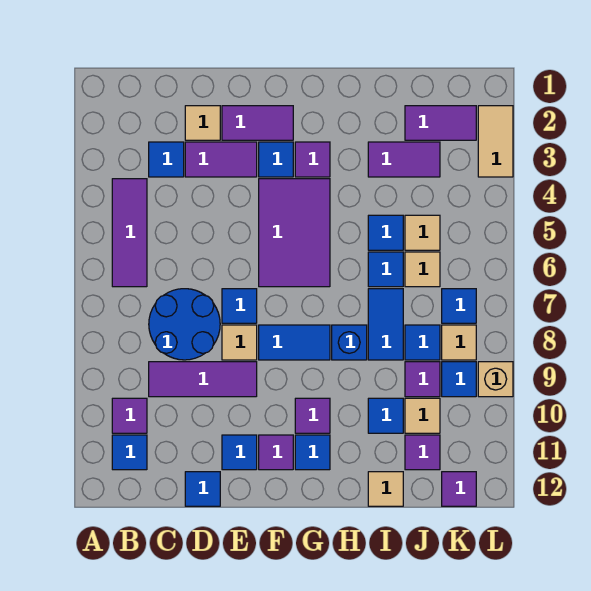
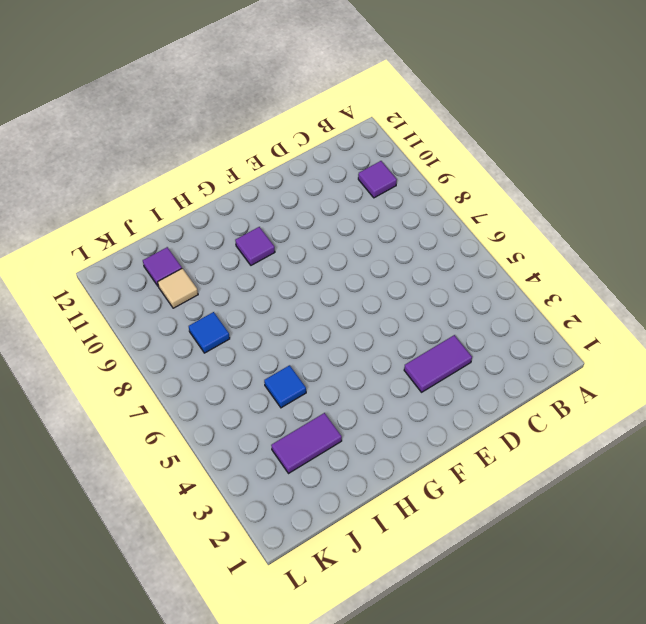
none -> purple 1x3 tile [112,179,147,287]
none -> blue 1x1 tile [112,435,147,470]
none -> blue 1x1 tile [149,142,184,177]
none -> blue 2x2 round brick [149,289,220,360]

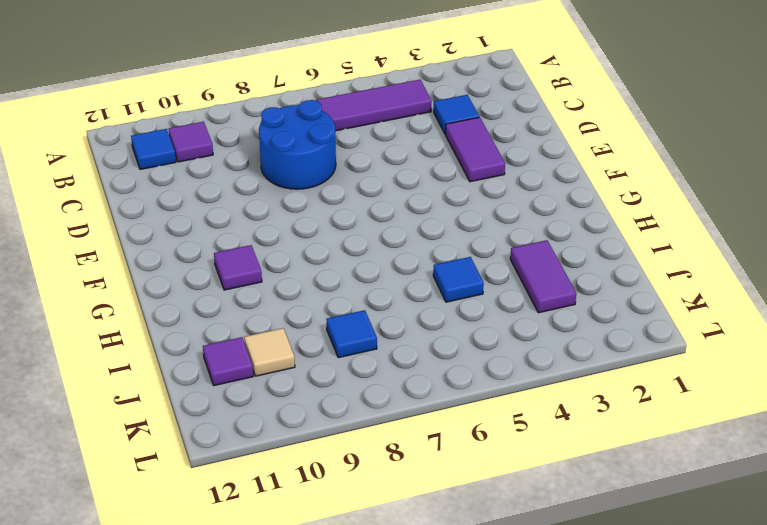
none -> purple 1x3 tile [149,362,257,397]
none -> tan 1x1 tile [185,106,220,140]
none -> blue 1x1 tile [185,472,220,506]
none -> purple 1x2 tile [222,106,293,140]

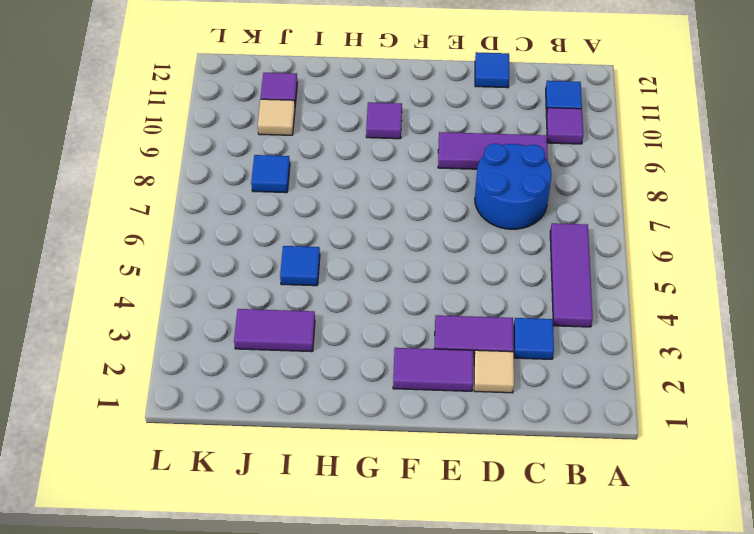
none -> blue 1x1 tile [222,289,257,323]
none -> tan 1x1 tile [222,325,257,360]
none -> blue 1x1 tile [222,435,257,470]
none -> blue 1x1 tile [259,142,293,177]

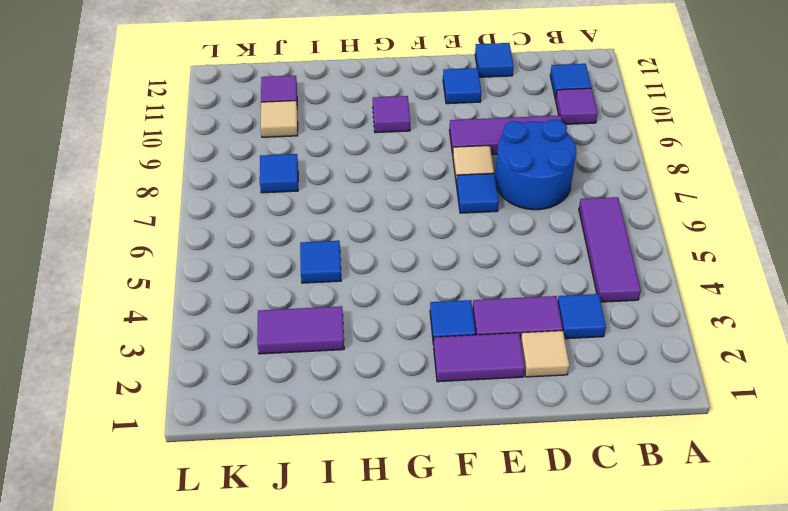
none -> purple 2x3 tile [259,179,330,287]
none -> blue 1x2 tile [259,325,330,360]
none -> purple 1x1 tile [259,435,293,470]
none -> purple 1x1 tile [295,142,330,177]

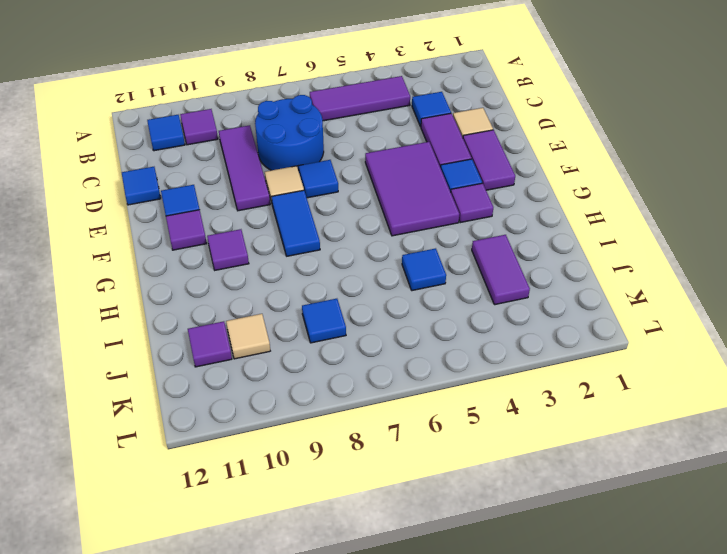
purple 2x3 tile [365,142,459,236] -> purple 2x3 tile turned to [259,179,330,287]
none -> blue 1x1 tile [295,435,330,470]
none -> blue 1x1 brick [332,325,367,360]
none -> blue 1x1 tile [368,252,403,287]
none -> blue 1x2 tile [368,289,403,360]

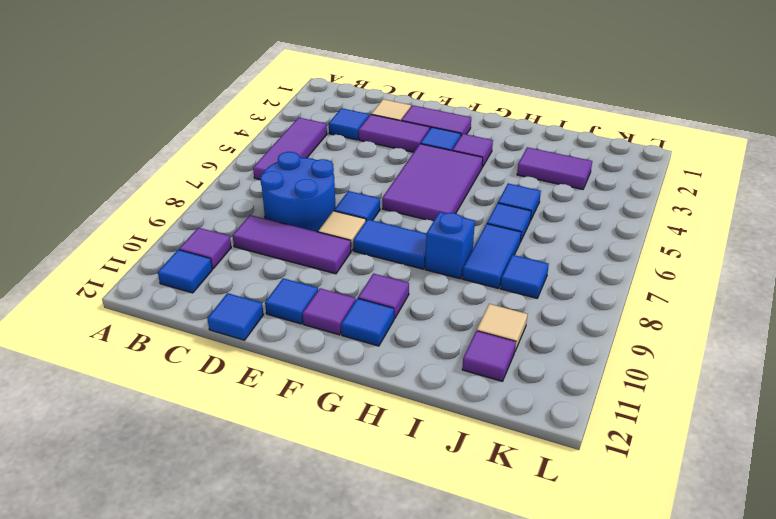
none -> blue 1x1 tile [368,398,403,433]
none -> tan 1x1 tile [368,472,403,506]
none -> purple 1x2 tile [405,106,476,140]
none -> tan 1x1 tile [405,215,440,250]

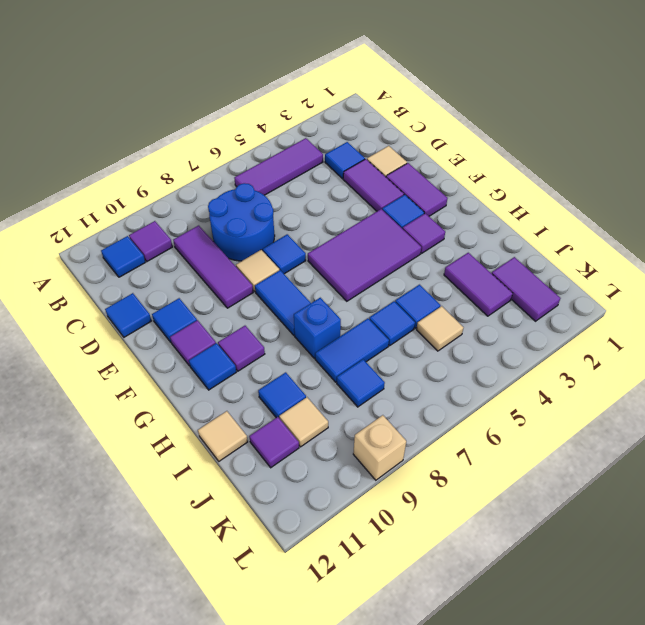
none -> tan 1x1 tile [405,252,440,287]
none -> purple 1x1 tile [405,362,440,397]
none -> blue 1x1 tile [442,289,476,323]
none -> tan 1x1 tile [442,325,476,360]

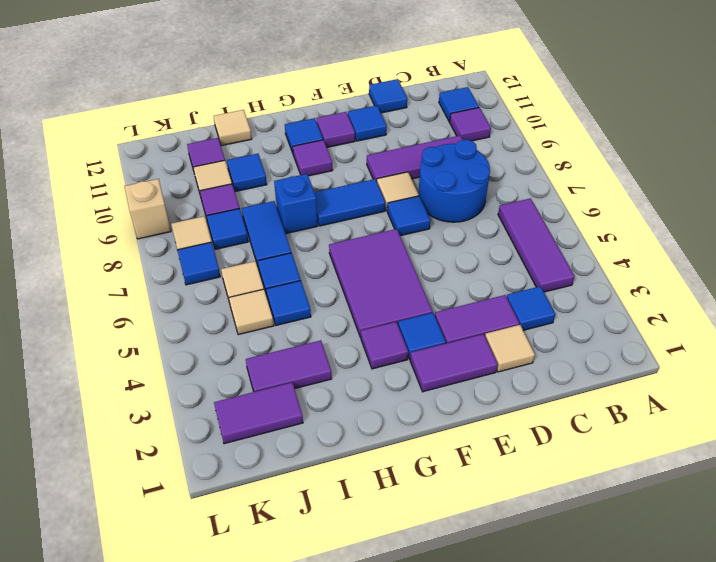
none -> blue 1x1 tile [442,362,476,397]
none -> purple 1x1 tile [442,472,476,506]
none -> tan 1x2 tile [478,106,513,177]

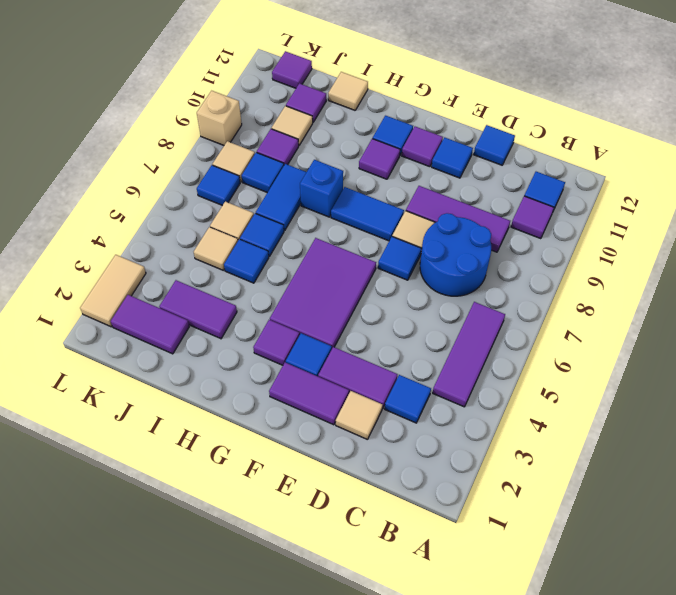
none -> blue 1x1 tile [368,398,403,433]
none -> blue 1x1 tile [442,362,476,397]

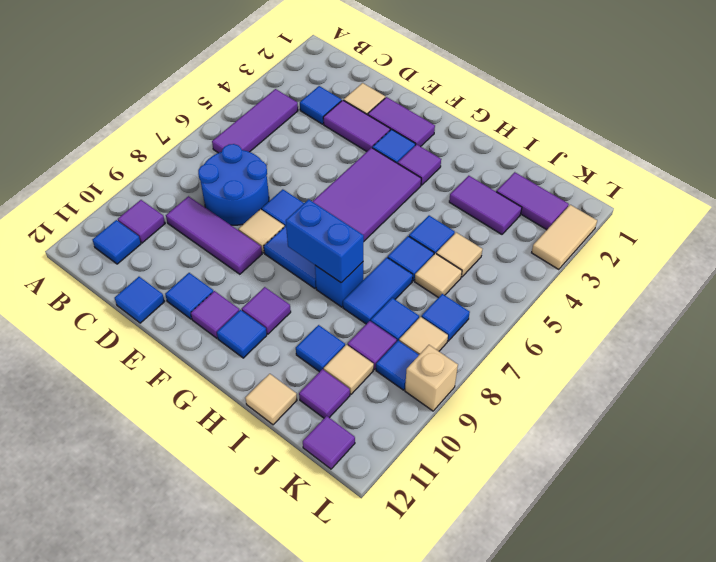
blue 1x2 brick [286,199,364,283] -> none

